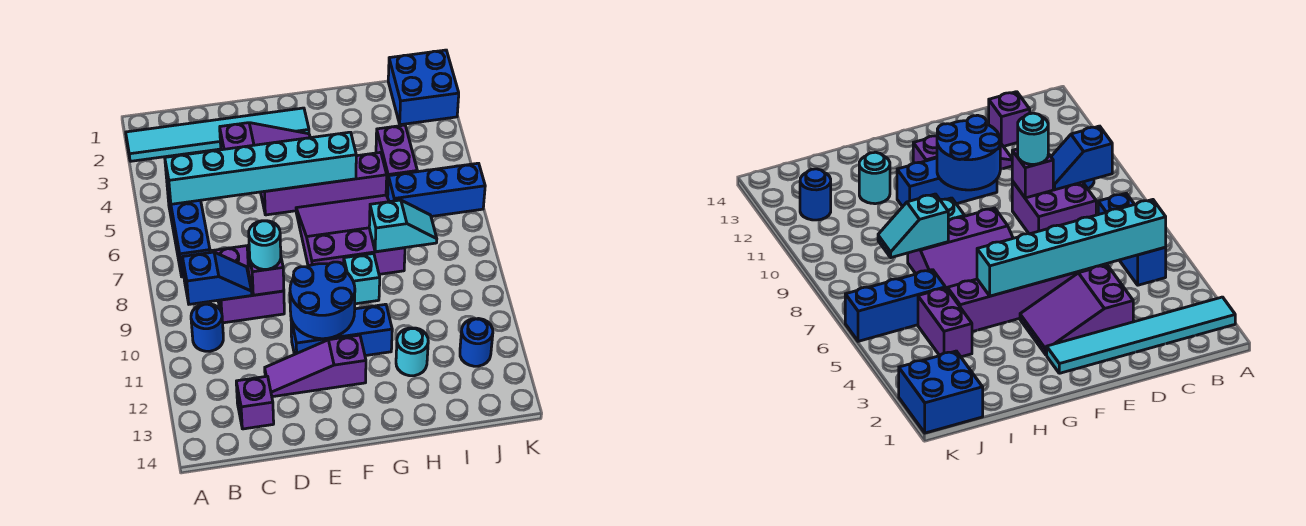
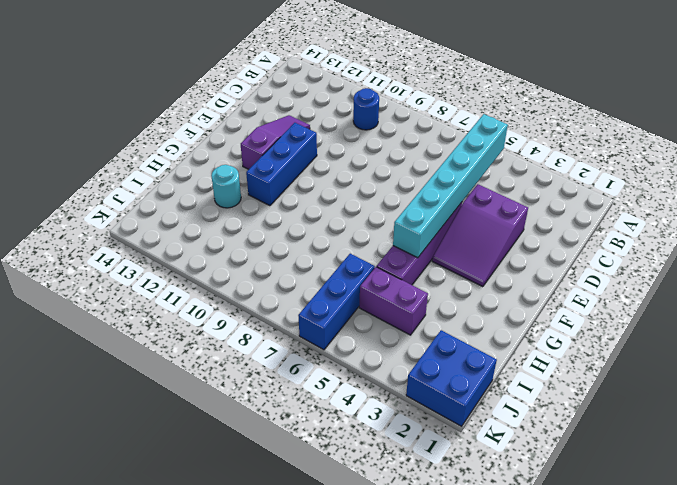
none -> cyan 1x6 tile [126,108,309,161]
none -> blue 1x3 brick [167,186,210,277]
none -> purple 2x2 brick [212,245,284,323]

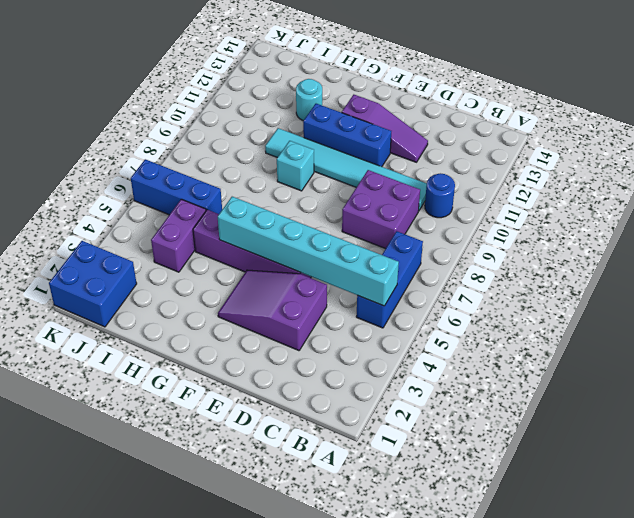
cyan 1x6 tile [265,128,427,210] -> cyan 1x6 tile moved to [126,108,309,161]
none -> purple 1x1 brick [236,376,274,429]
none -> purple 3x3 slope [296,195,405,274]
none -> blue 1x1 round brick [460,319,493,366]

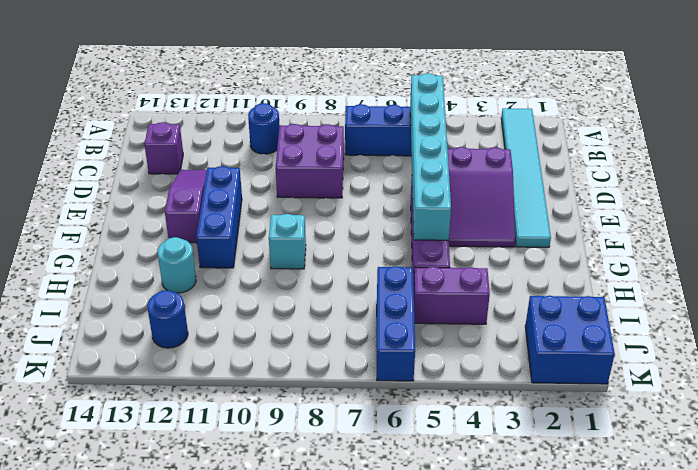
none -> purple 3x3 slope [296,195,405,274]
none -> blue 1x2 slope [183,252,252,304]
none -> purple 1x1 brick [247,247,284,295]

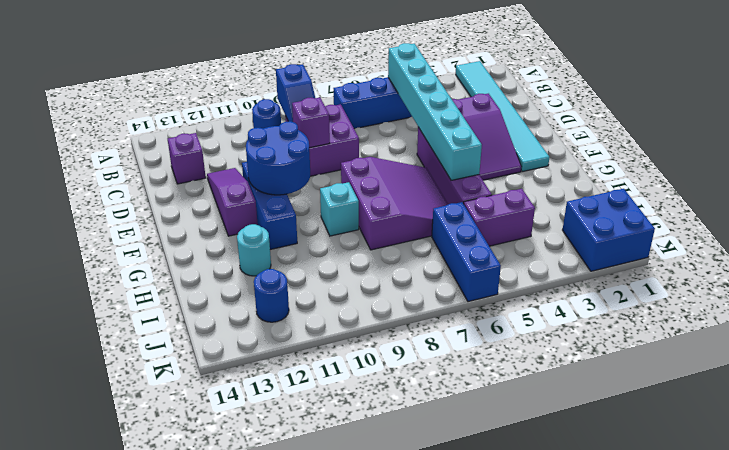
none -> cyan 1x2 slope [369,200,437,252]
none -> cyan 1x1 round brick [249,221,281,269]

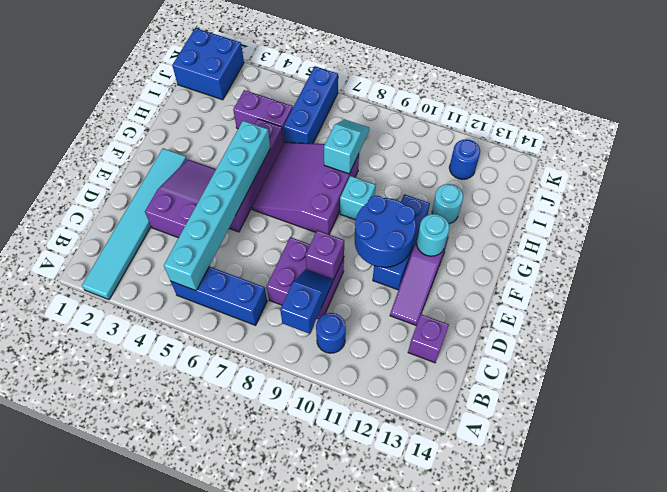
cyan 1x1 round brick [417,214,449,256] -> cyan 1x1 round brick moved to [249,221,281,269]

